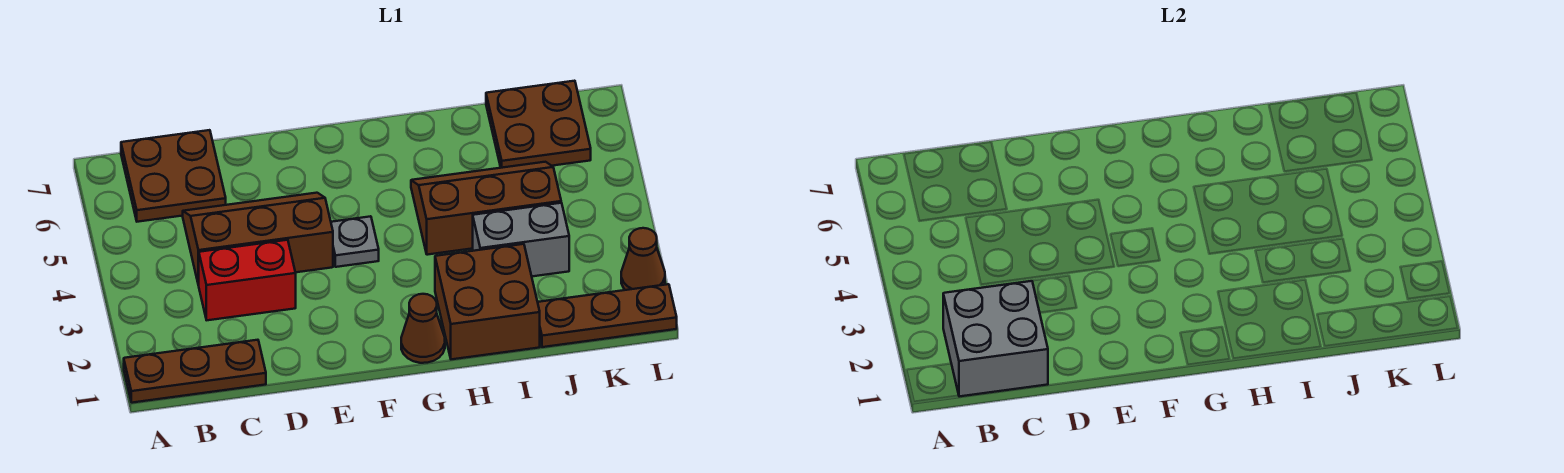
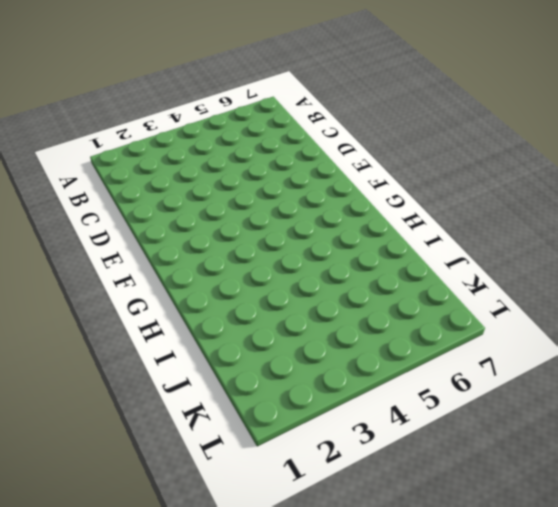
none -> brown 1x3 plate [124,340,266,403]
none -> brown 2x2 plate [121,130,226,222]
none -> red 1x2 brick [199,240,296,320]

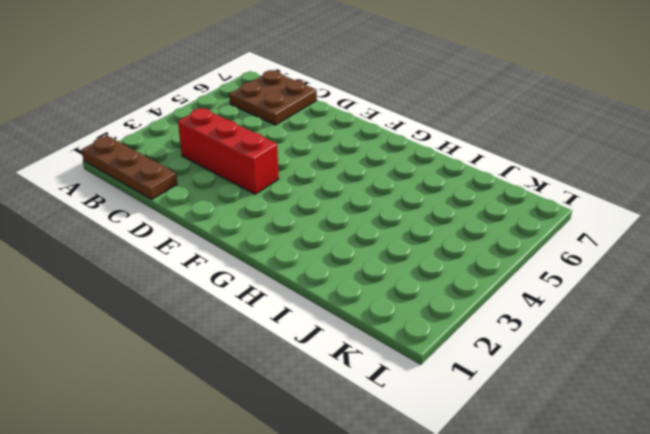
red 1x3 brick [178,108,279,194] -> red 1x2 brick [199,240,296,320]
none -> brown 2x3 slope [183,193,333,285]
none -> grey 1x1 plate [331,216,379,267]
none -> brown 1x1 cone [401,294,445,363]

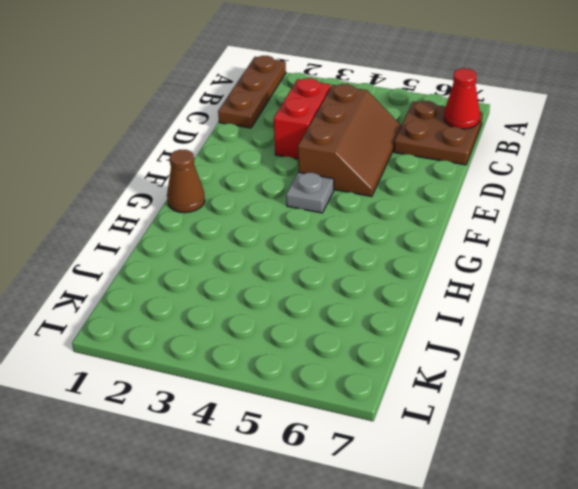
red 1x1 cone [444,68,480,129] -> none
none -> brown 2x2 brick [435,244,540,359]
none -> brown 2x3 slope [411,162,561,255]
none -> grey 1x2 brick [473,203,569,276]

